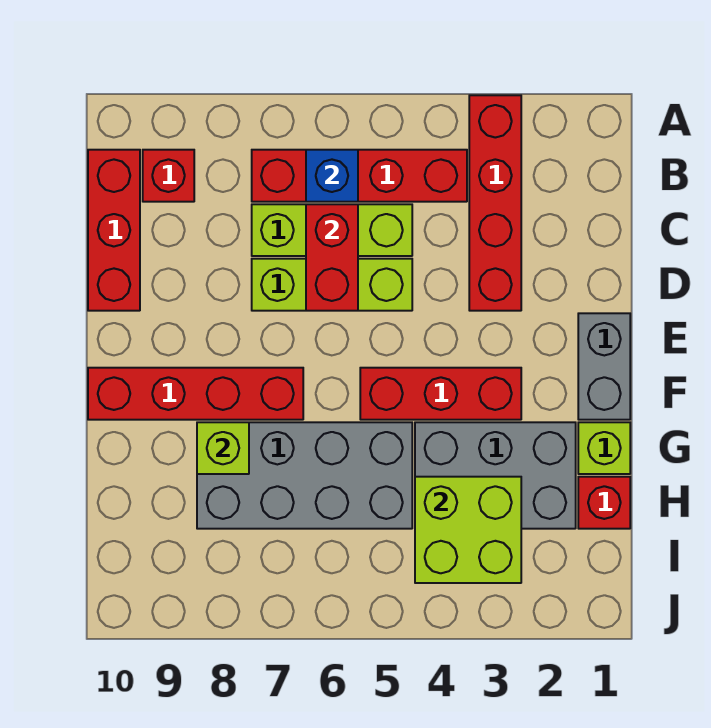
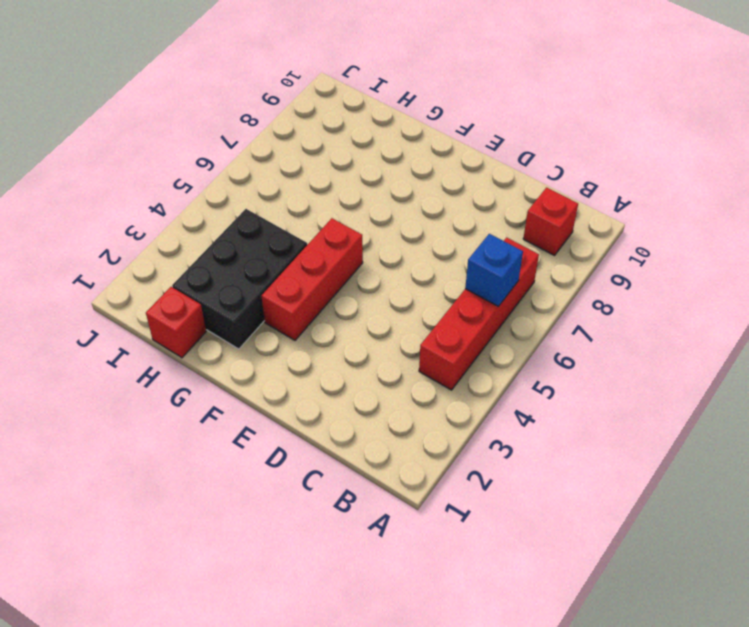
black 2x3 brick [172,209,307,349] -> grey 2x3 brick [415,422,576,529]
none -> red 1x4 brick [469,95,521,311]
none -> red 1x3 brick [88,150,140,311]
none -> lime 1x3 brick [252,204,412,256]

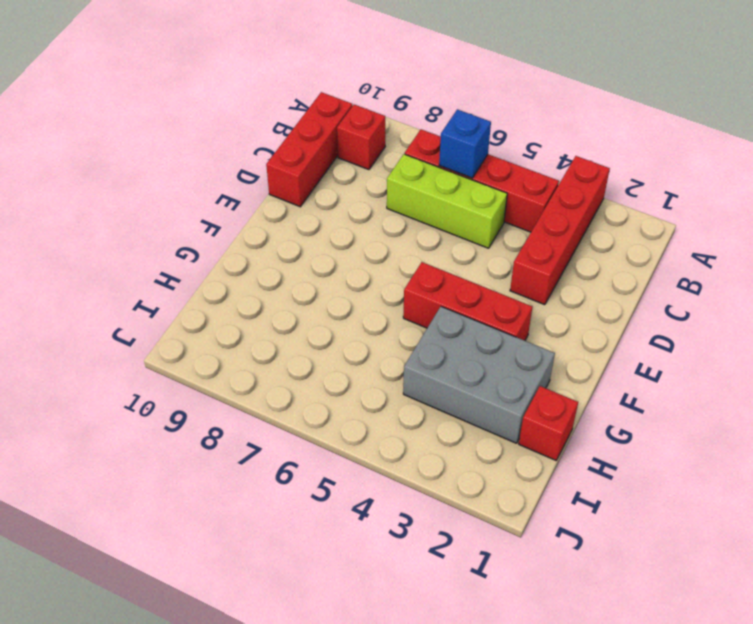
none -> lime 1x3 brick [252,259,412,311]
none -> grey 1x2 brick [578,313,630,420]
none -> red 1x4 brick [88,368,303,420]

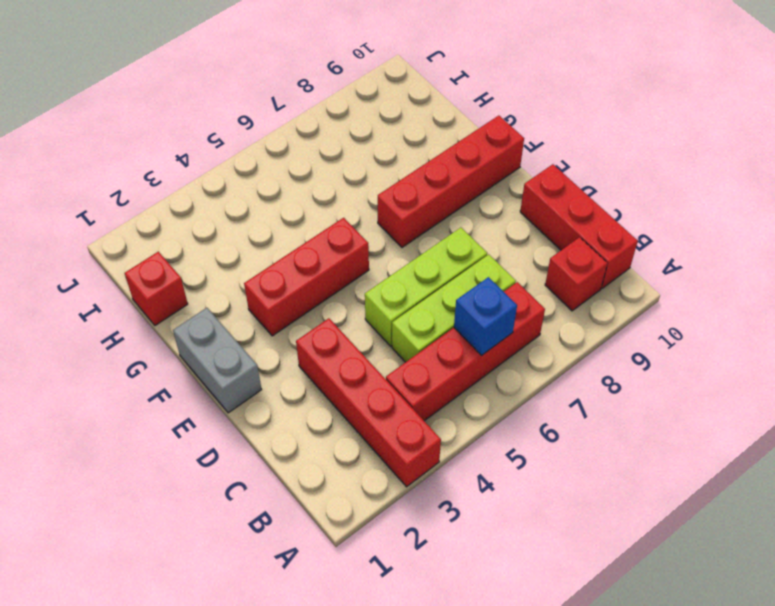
none -> lime 1x1 brick [578,422,630,474]
none -> grey 2x3 brick [415,422,576,529]
none -> grey 2x4 brick [197,422,412,529]

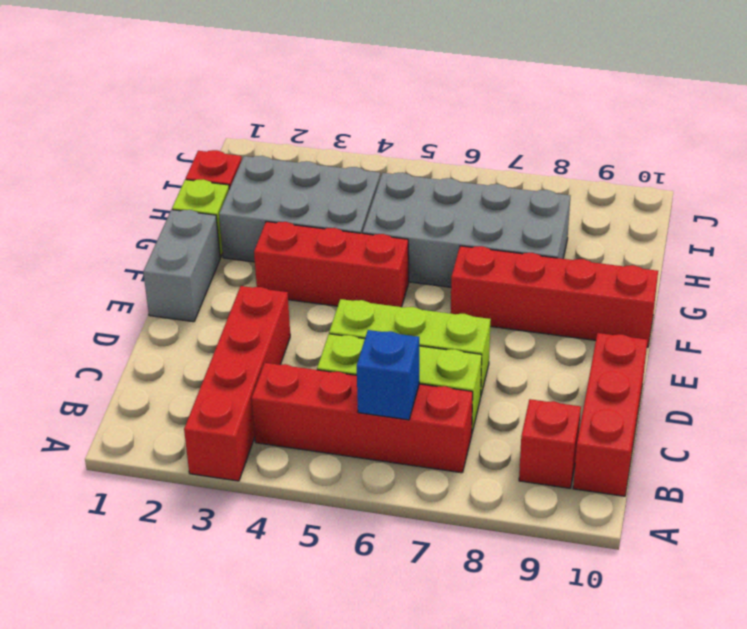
none -> red 1x2 brick [306,204,358,311]
none -> lime 1x1 brick [197,422,249,474]
none -> lime 2x2 brick [415,477,521,583]

